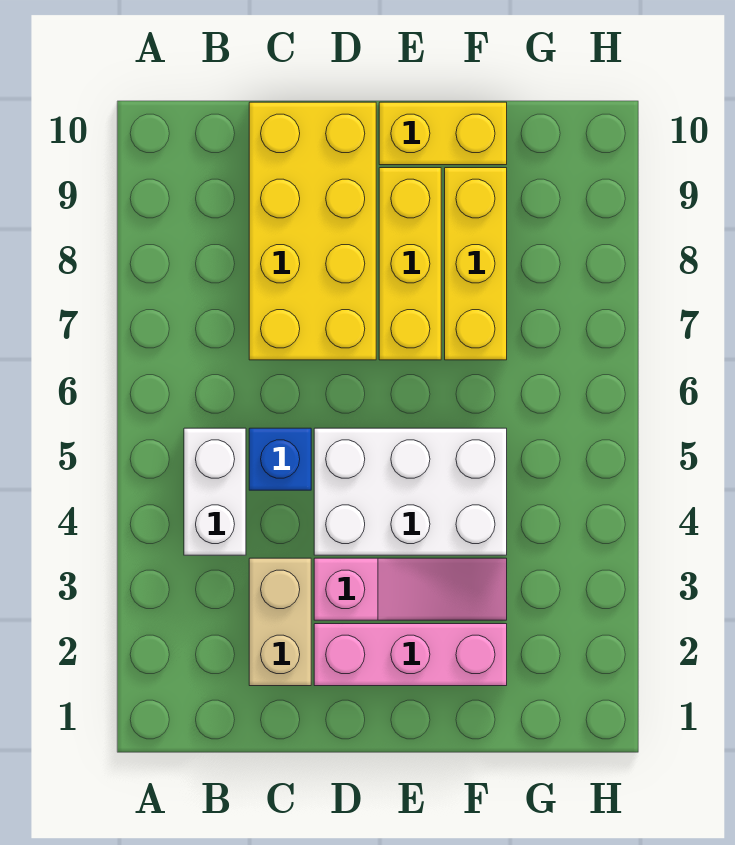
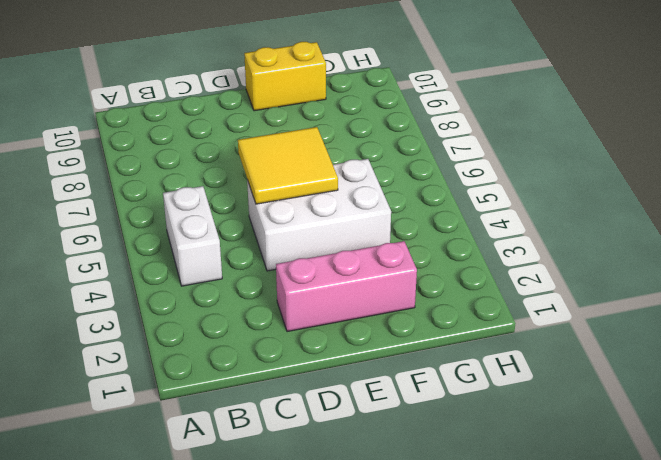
yellow 2x2 tile [238,127,338,204] -> none
none -> tan 1x2 brick [249,558,311,686]
none -> blue 1x1 brick [249,428,311,490]

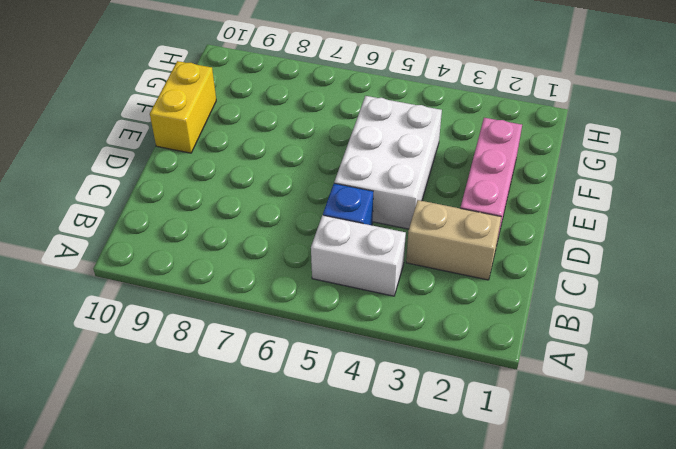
none -> yellow 2x4 brick [249,102,376,360]
none -> pink 1x3 slope [314,558,507,620]

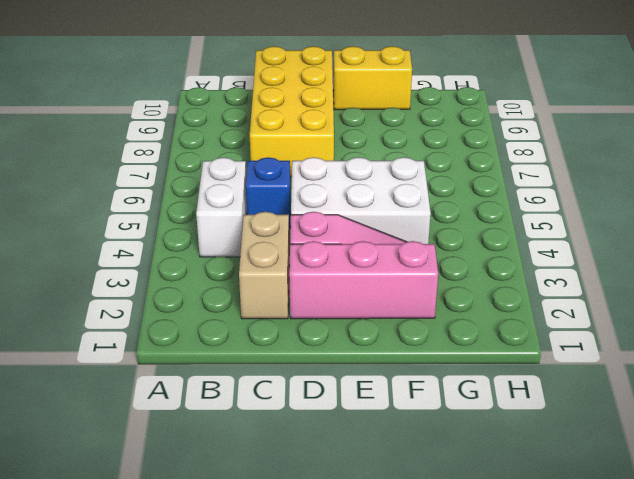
none -> yellow 1x3 brick [379,168,441,360]
none -> yellow 1x3 brick [445,168,507,360]

